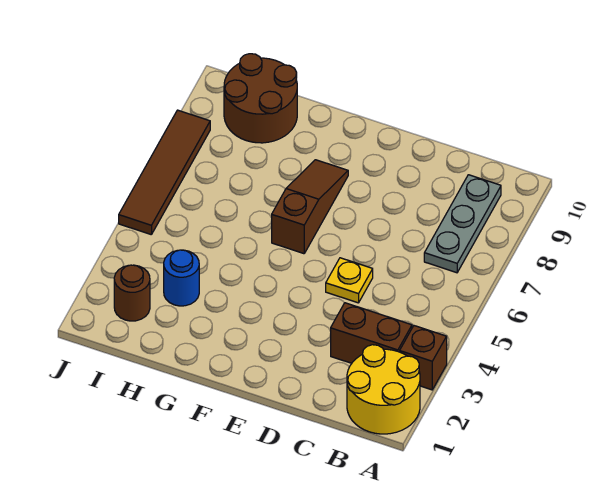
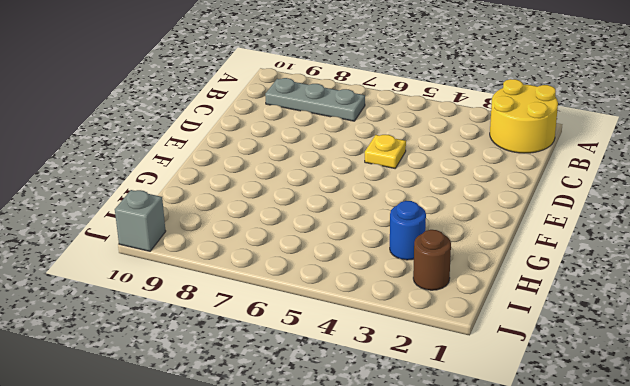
grey 1x1 brick [115,190,166,251] -> none
none -> brown 1x1 brick [400,326,447,390]
none -> brown 1x2 brick [331,303,412,363]

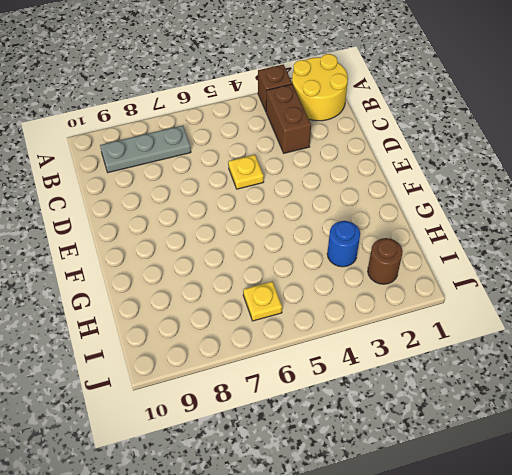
yellow 1x1 plate [243,282,282,321] -> none
none -> brown 1x3 slope [272,160,348,254]
none -> brown 2x2 round brick [224,54,297,143]

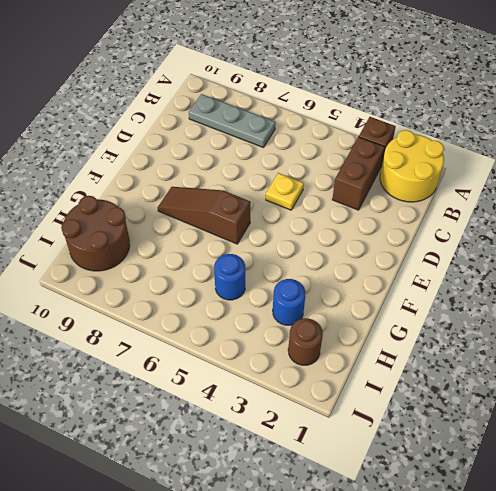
blue 1x1 round brick [214,254,245,300] -> none
none -> brown 1x4 tile [119,110,210,235]

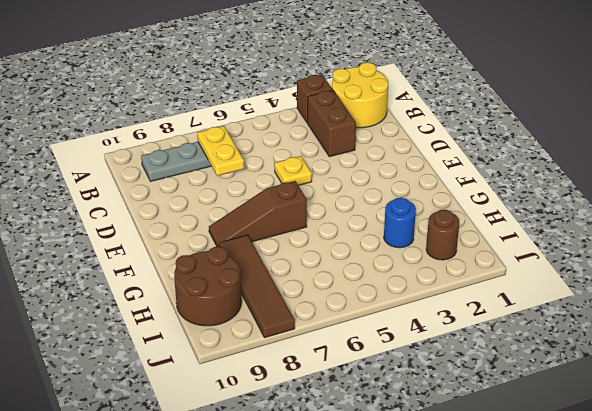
yellow 1x2 plate [197,126,244,176] -> none
brown 1x4 tile [219,235,295,338] -> brown 1x4 tile turned to [119,110,210,235]

